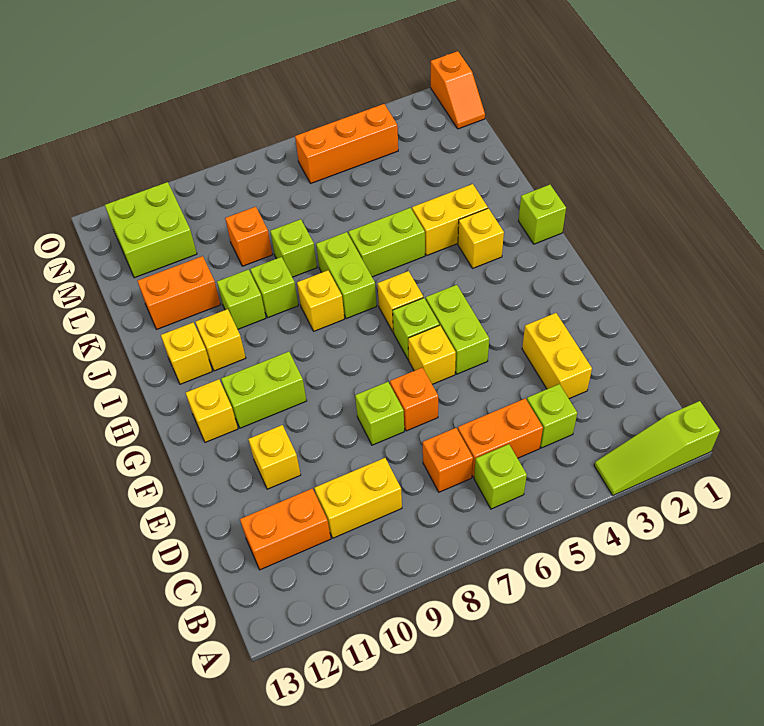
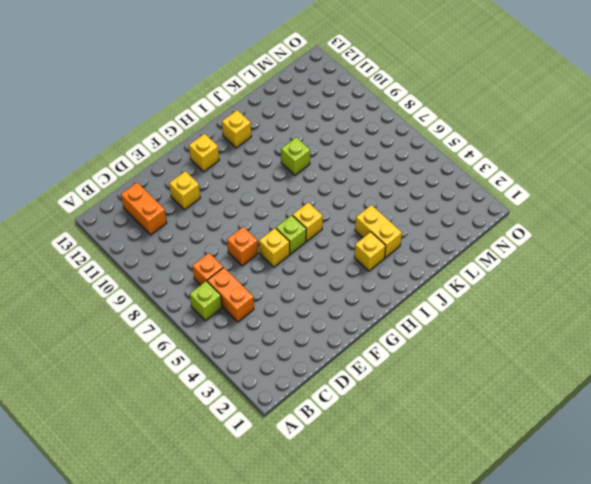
none -> lime 1x3 slope [594,401,720,495]
none -> lime 1x1 brick [527,384,577,448]
none -> yellow 1x2 brick [315,458,402,538]
none -> yellow 1x2 brick [522,313,592,399]

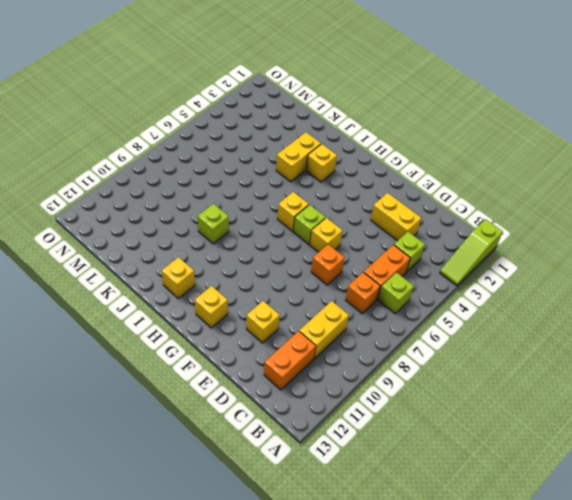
none -> lime 1x1 brick [355,382,404,445]
none -> lime 1x2 brick [426,285,489,374]
none -> lime 1x2 brick [221,352,307,428]
none -> lime 1x1 brick [519,185,566,244]

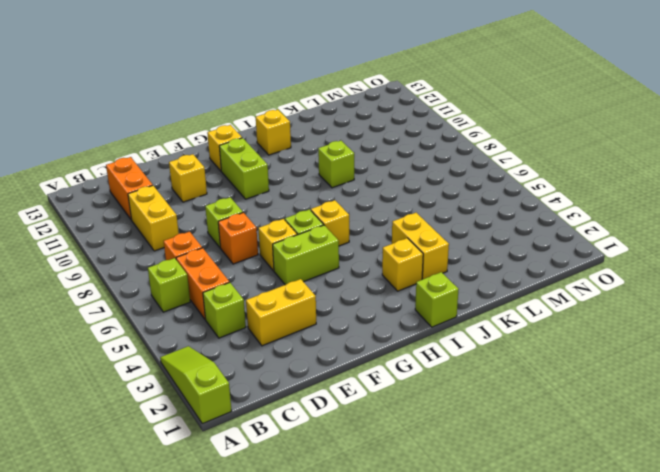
none -> lime 1x2 brick [316,232,377,319]
none -> yellow 1x1 brick [297,270,344,331]
none -> yellow 1x1 brick [196,309,246,371]
none -> lime 1x2 brick [348,208,425,277]

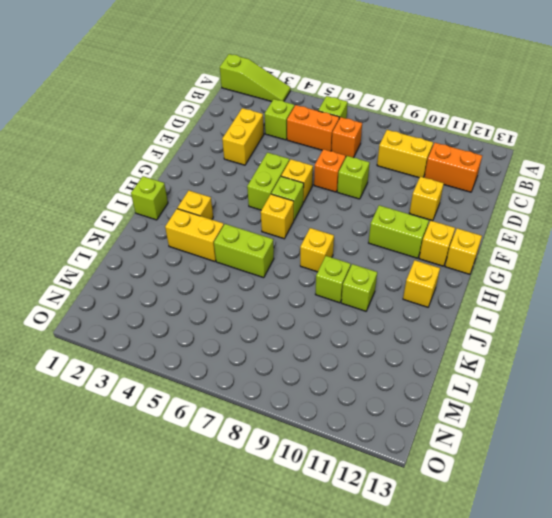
yellow 1x1 brick [445,228,482,274] -> yellow 1x1 brick moved to [196,309,246,371]
none -> lime 1x2 brick [316,232,377,319]
none -> lime 1x1 brick [270,219,317,277]
none -> orange 1x2 brick [137,256,221,329]
none -> orange 1x1 brick [225,207,272,266]

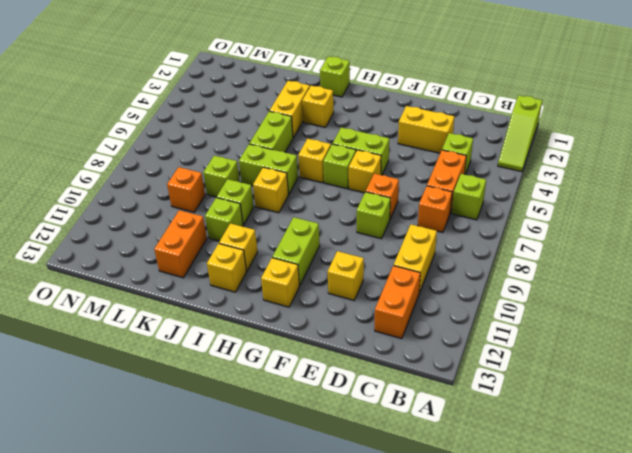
none -> lime 2x2 brick [105,182,197,278]
none -> orange 1x2 slope [431,51,485,129]
none -> orange 1x3 brick [295,104,398,183]

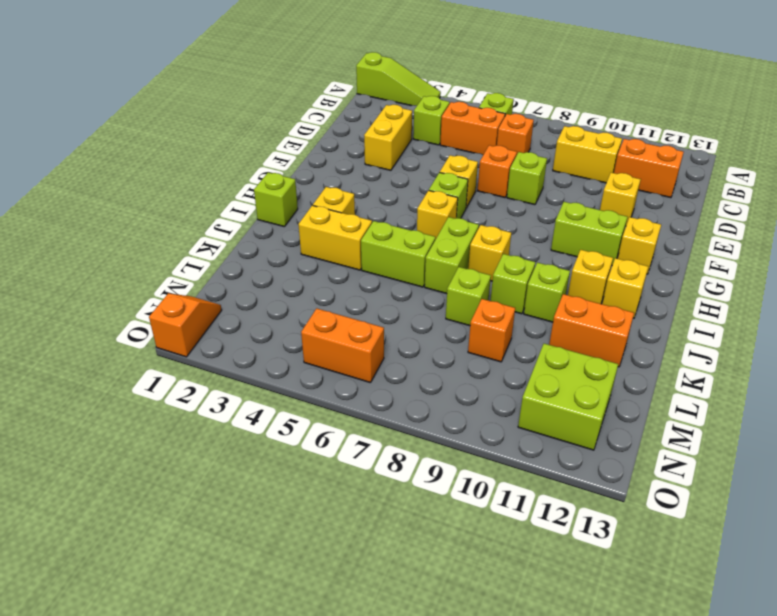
orange 1x2 brick [301,308,384,383] -> orange 1x3 brick [295,104,398,183]
none -> lime 1x2 brick [426,285,489,374]

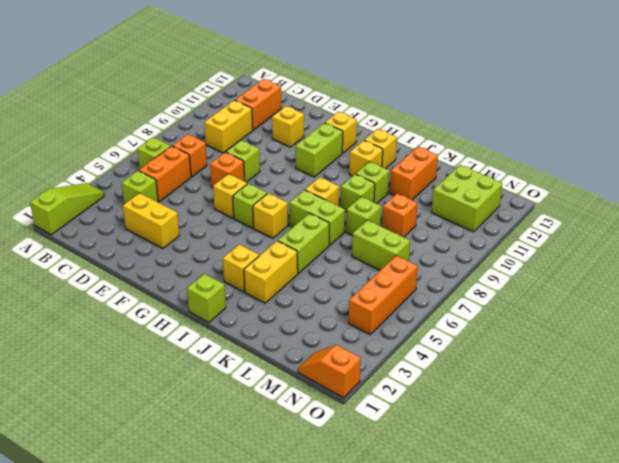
lime 1x2 brick [352,220,410,270] -> lime 1x2 brick moved to [426,285,489,374]

